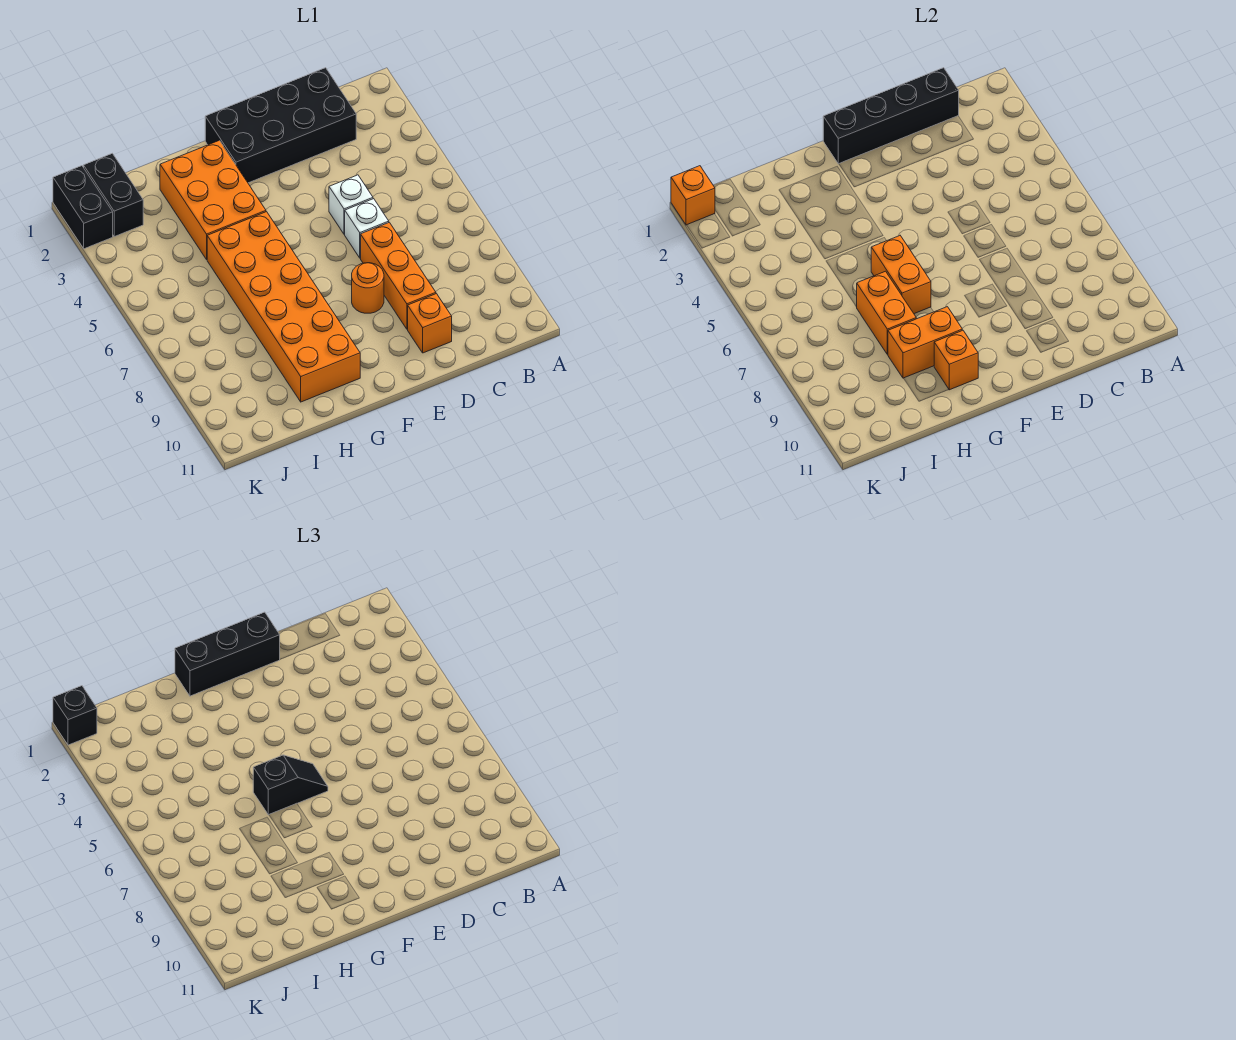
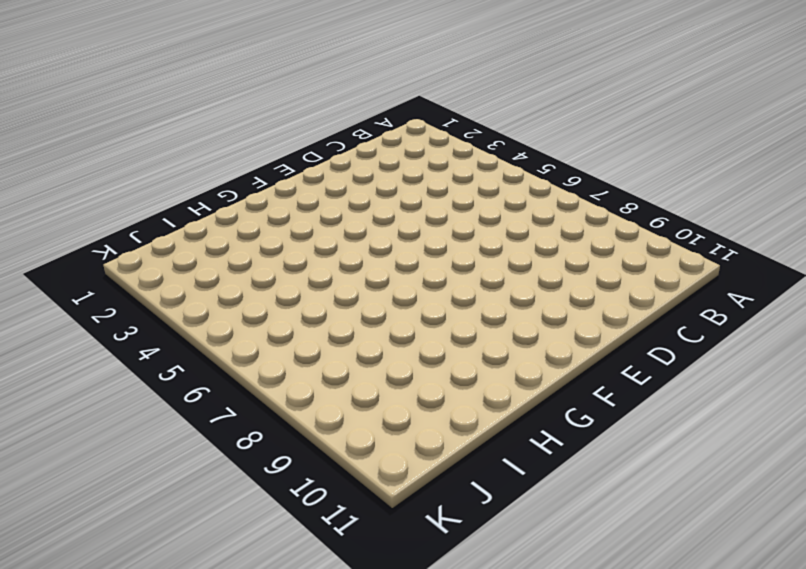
none -> black 2x4 brick [205,68,356,183]
none -> white 1x1 brick [329,175,373,234]
none -> white 1x1 brick [345,199,389,258]

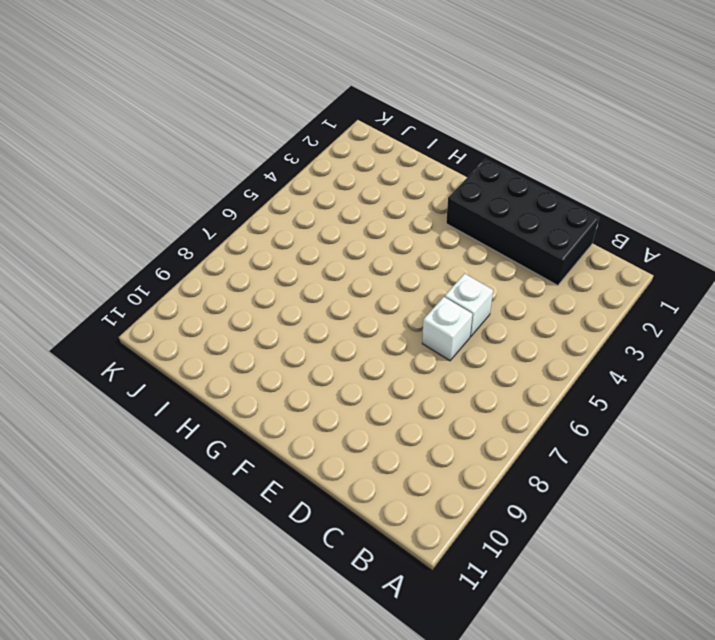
none -> orange 1x3 brick [361,222,436,329]
none -> orange 1x1 brick [408,294,452,353]
none -> orange 1x1 round brick [352,263,384,313]

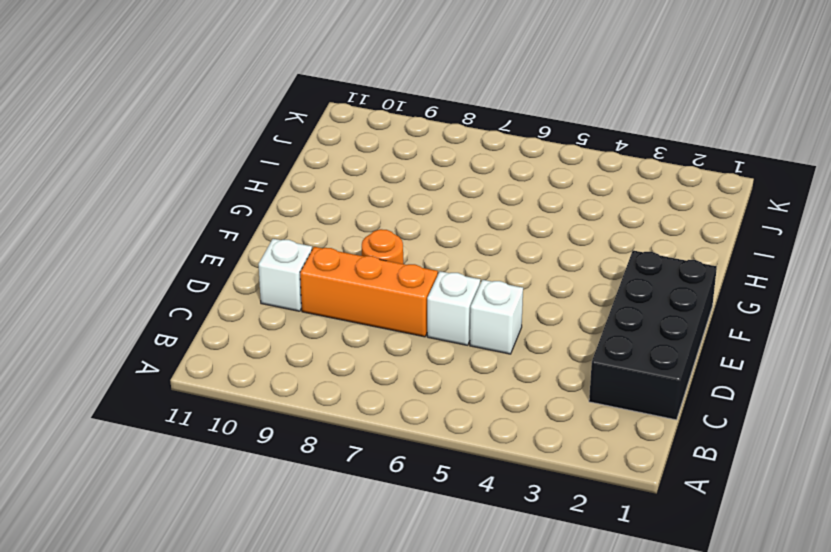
white 1x1 brick [259,239,312,311] -> orange 1x1 brick [408,294,452,353]
none -> orange 2x3 brick [160,140,266,259]
none -> orange 2x6 brick [207,212,360,402]
none -> black 1x2 brick [84,153,143,237]

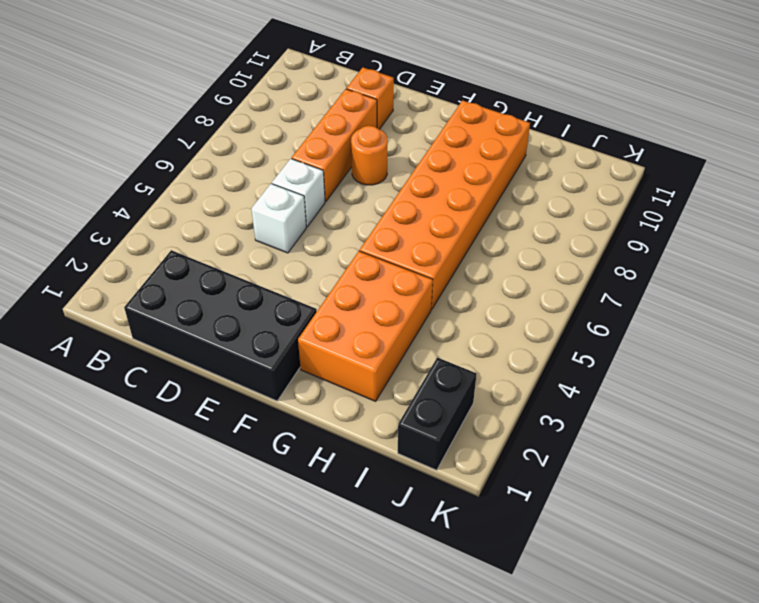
none -> black 1x2 brick [53,166,113,249]
none -> black 1x4 brick [823,68,959,164]
none -> orange 1x2 brick [871,236,931,314]

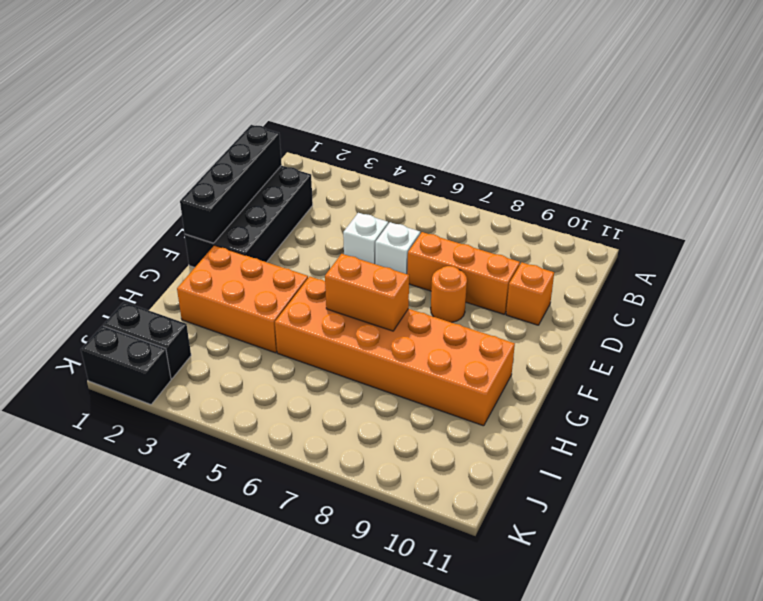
none -> orange 1x2 brick [888,307,962,378]
none -> orange 1x1 brick [934,330,978,390]
none -> orange 1x2 brick [857,271,916,354]

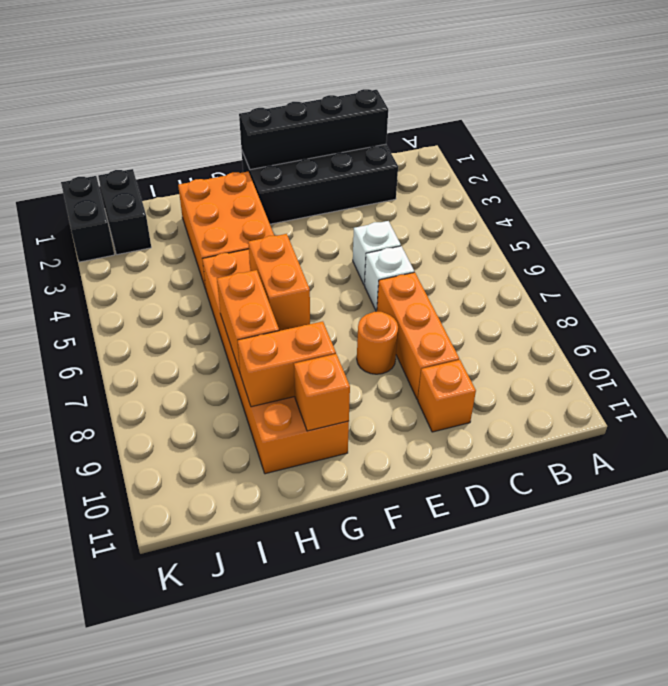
none -> orange 1x1 brick [671,166,715,225]
none -> black 1x3 brick [175,612,280,696]
none -> black 1x2 slope [253,755,328,815]

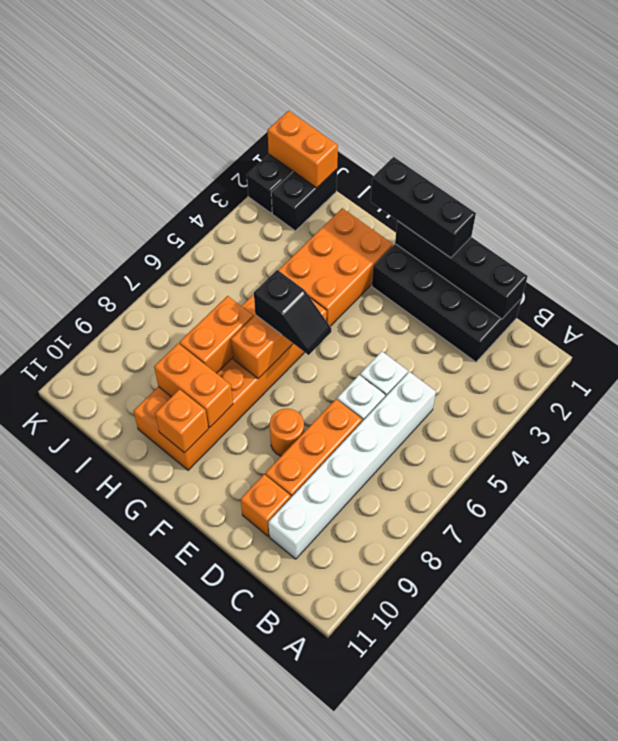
white 1x6 brick [268,372,436,559] -> none
orange 1x2 brick [268,111,338,188] -> orange 1x1 brick [671,166,715,225]
none -> black 1x1 brick [53,686,97,745]

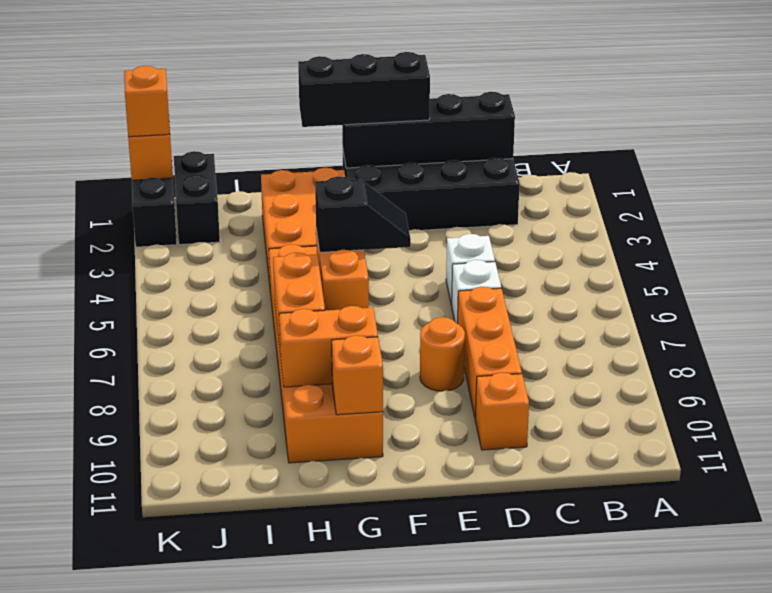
orange 1x1 brick [124,66,170,137] -> black 1x1 brick [53,686,97,745]

